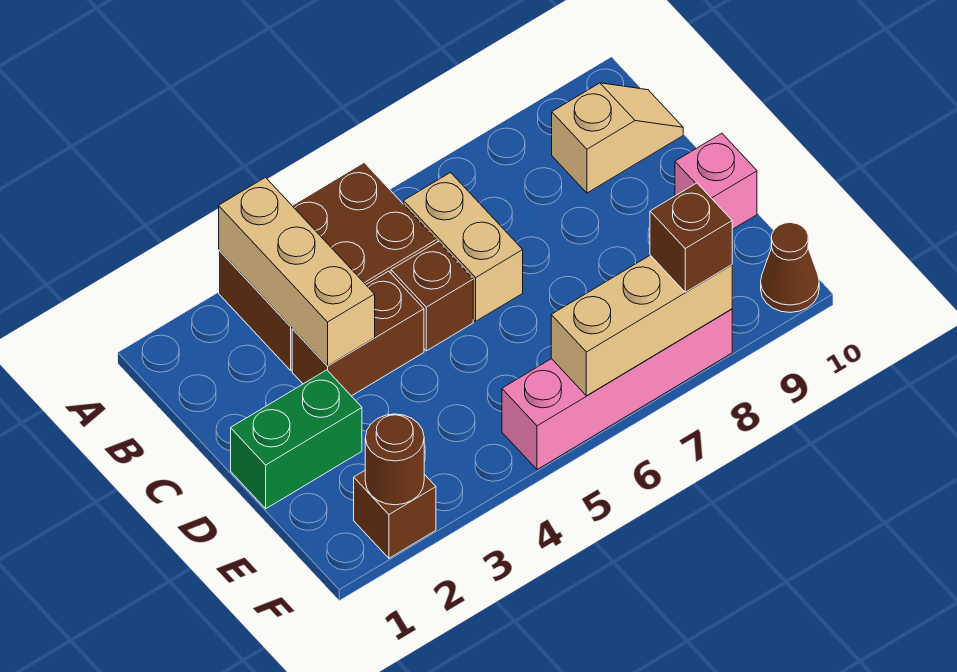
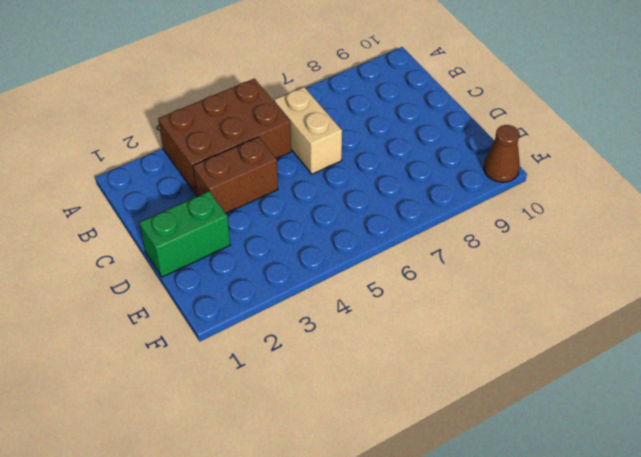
none -> tan 1x2 slope [552,83,683,193]
none -> brown 1x1 brick [391,242,473,351]
none -> pink 1x1 brick [675,133,757,229]

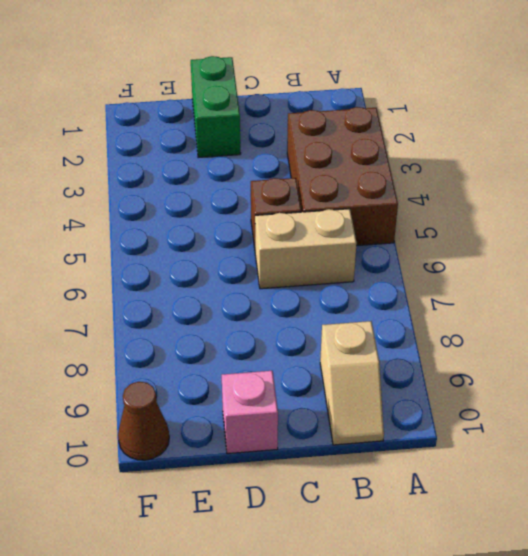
none -> brown 1x2 brick [292,271,424,396]
none -> brown 1x1 brick [354,471,436,558]
none -> pink 1x4 brick [502,309,732,470]

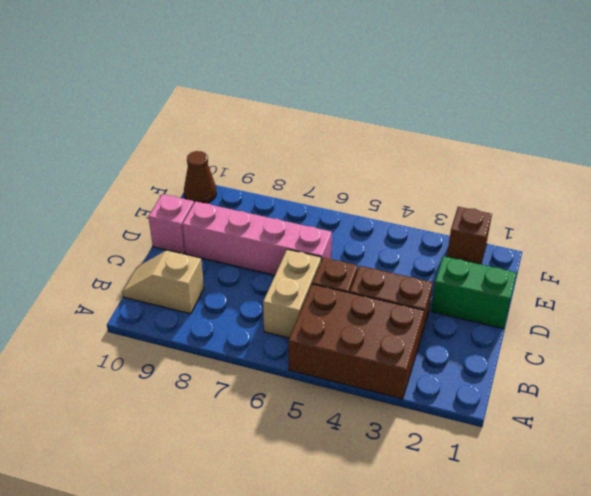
pink 1x4 brick [182,201,332,275] -> pink 1x4 brick moved to [502,309,732,470]
none -> tan 1x3 brick [219,177,375,366]
none -> brown 1x1 round brick [365,414,424,505]
none -> tan 1x3 brick [551,255,732,396]

